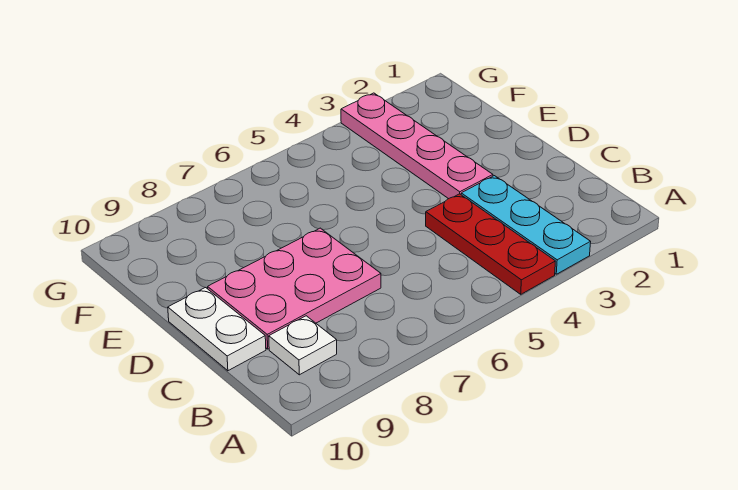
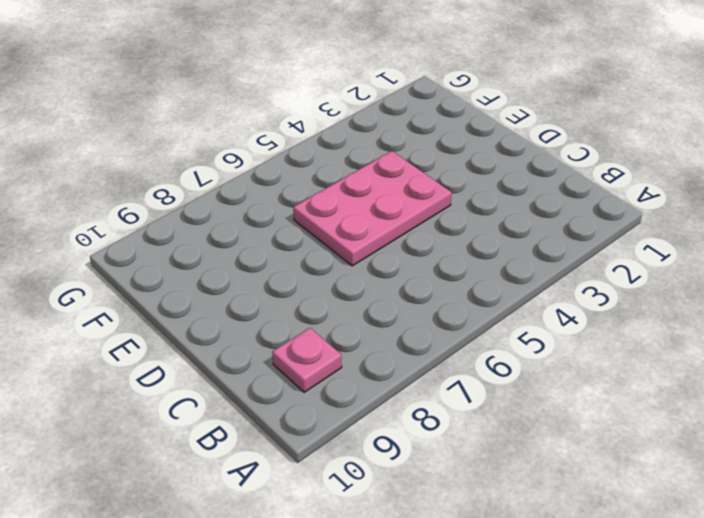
pink 1x1 plate [272,328,342,392] -> white 1x1 plate [269,316,337,375]
pink 2x3 plate [293,151,452,266] -> pink 2x3 plate moved to [208,228,381,349]
none -> cyan 1x3 plate [461,176,591,274]
none -> red 1x3 plate [426,194,555,294]

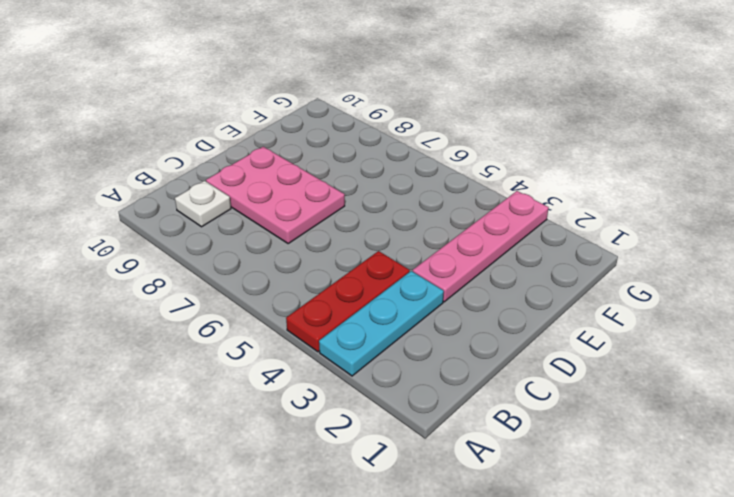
none -> white 1x2 plate [168,288,266,371]

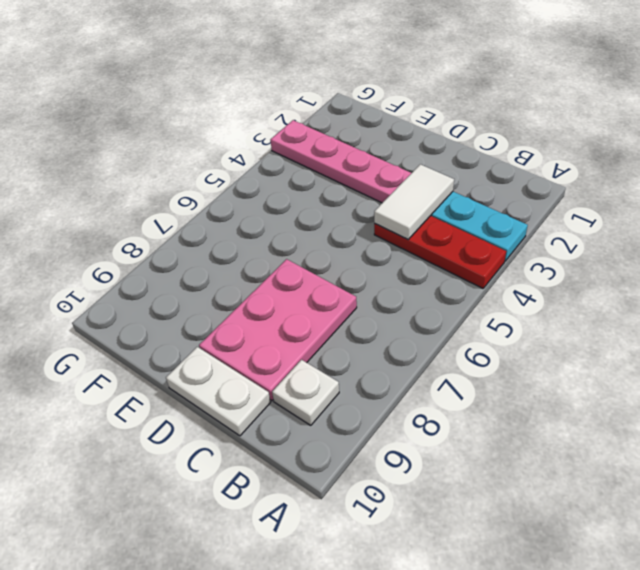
white 1x2 tile [374,164,454,239] -> none

